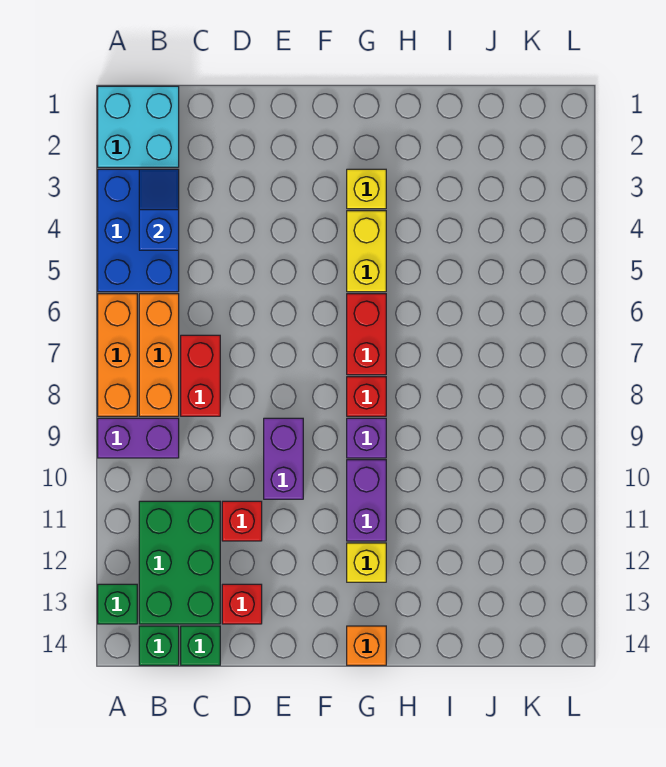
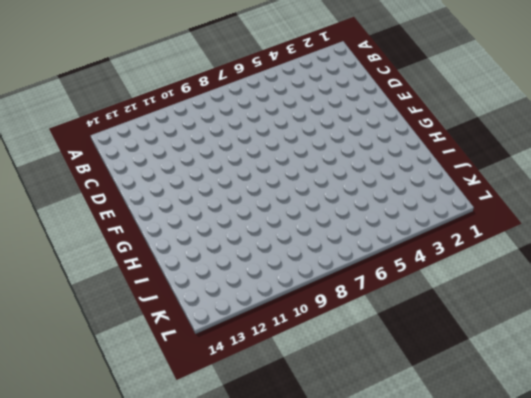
none -> cyan 2x2 brick [98,86,179,167]
none -> blue 2x3 brick [98,169,179,292]
none -> orange 1x3 brick [98,294,137,416]

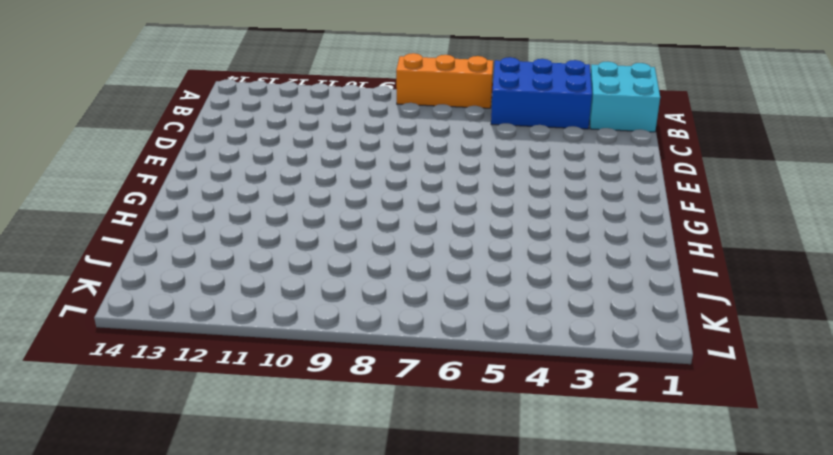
none -> purple 1x2 brick [98,418,179,458]
none -> green 1x1 brick [98,584,137,624]
none -> orange 1x3 brick [139,294,179,416]

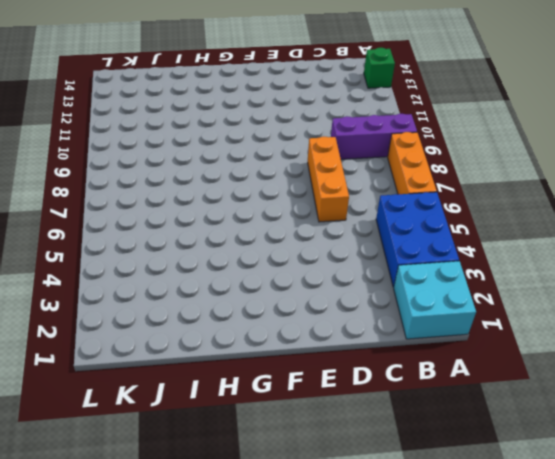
purple 1x3 brick [331,114,417,159] -> purple 1x2 brick [98,418,179,458]
orange 1x3 brick [308,137,349,222] -> orange 1x3 brick moved to [139,294,179,416]
none -> green 2x3 brick [139,501,220,624]
none -> green 1x1 brick [139,626,179,665]
none -> red 1x2 brick [181,335,220,416]

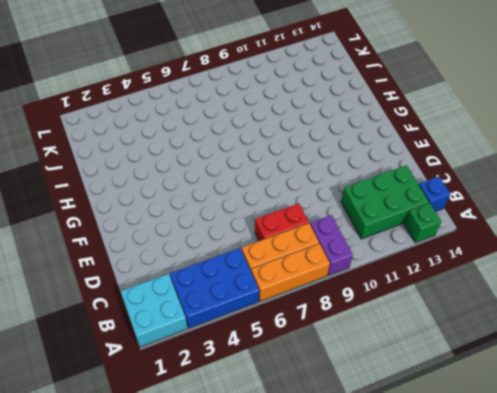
blue 1x1 brick [419,176,450,212] -> green 1x1 brick [139,626,179,665]
none -> green 1x1 brick [181,626,220,665]
none -> red 1x1 brick [222,501,262,541]
none -> red 1x1 brick [222,584,262,624]

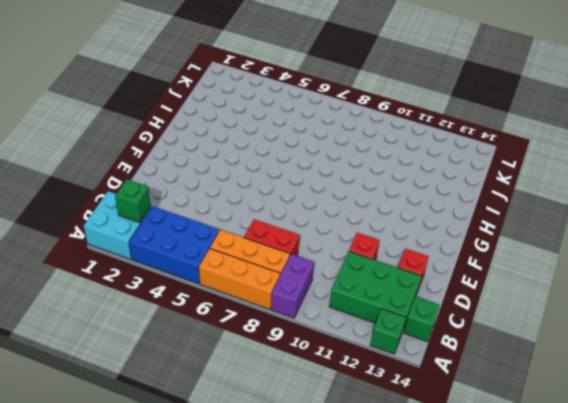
green 1x1 brick [115,179,151,223] -> green 1x1 brick moved to [181,626,220,665]
none -> purple 1x2 brick [264,418,303,499]
none -> yellow 1x1 brick [347,169,386,209]
none -> yellow 1x2 brick [347,211,386,292]

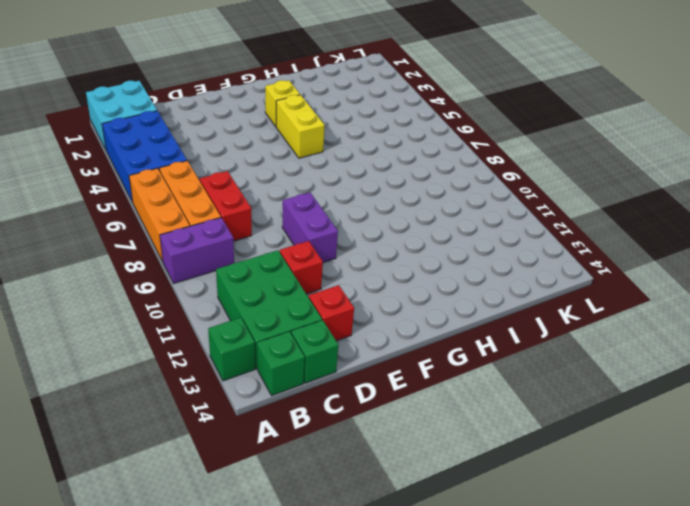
none -> red 1x2 brick [347,294,386,375]
none -> red 1x1 brick [347,377,386,416]
none -> purple 1x1 brick [347,418,386,458]

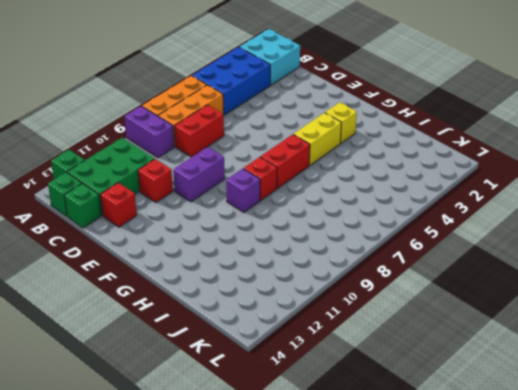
none -> purple 1x2 brick [347,460,386,541]
none -> yellow 1x1 brick [347,543,386,582]
none -> orange 1x1 brick [347,626,386,665]

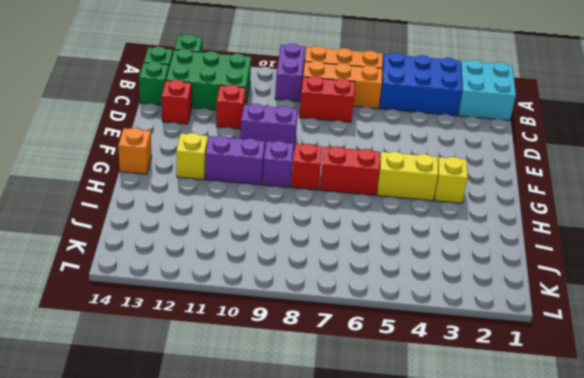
none -> blue 1x2 slope [139,169,179,250]

